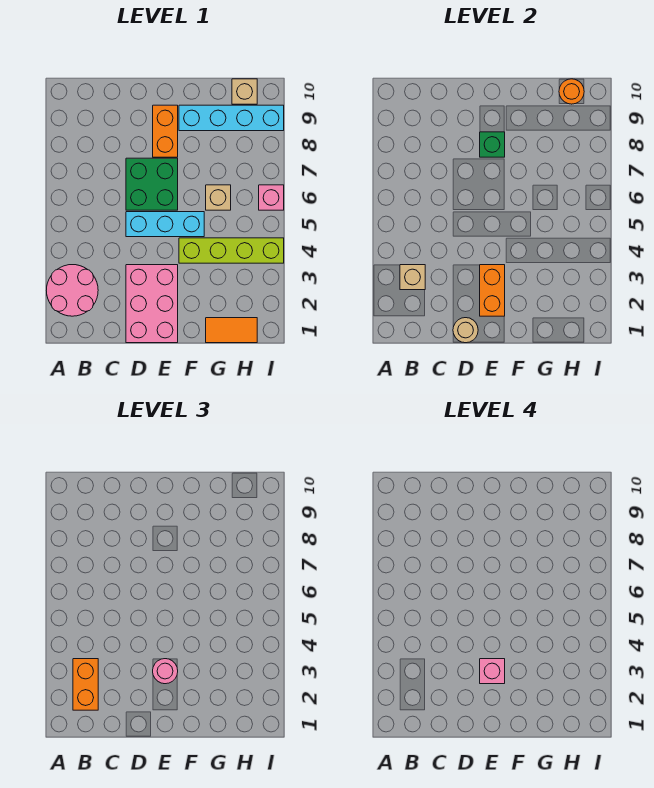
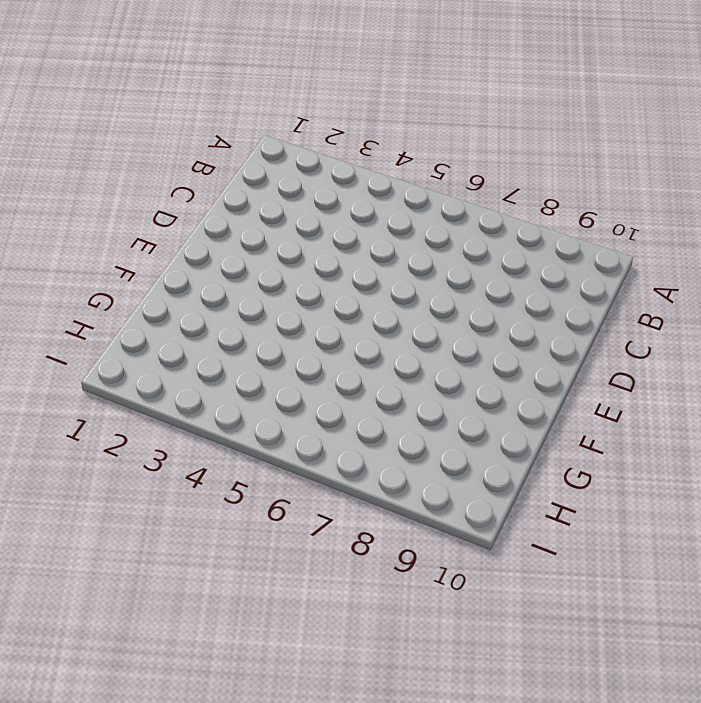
none -> pink 2x2 round brick [46,265,98,316]
none -> pink 2x3 brick [126,265,178,343]
none -> cyan 1x3 brick [126,212,204,237]

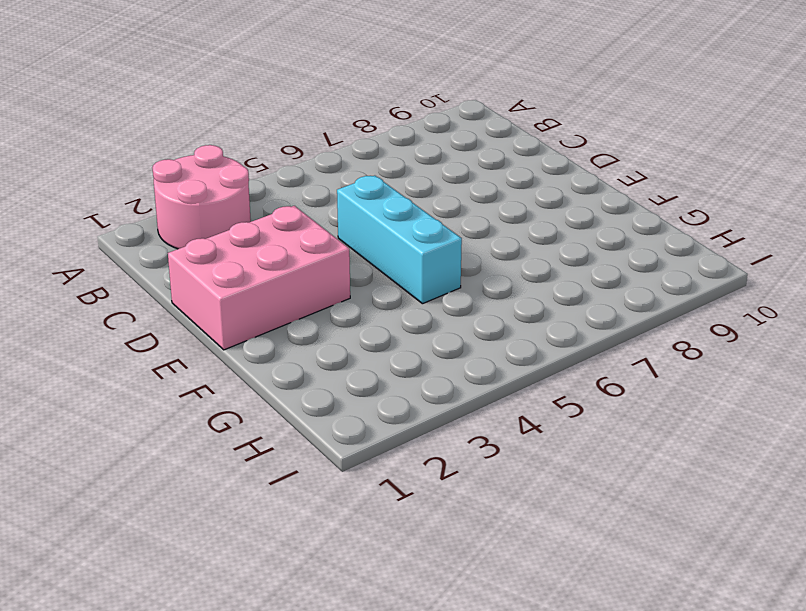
none -> green 2x2 brick [126,158,178,210]
none -> orange 1x2 brick [153,105,178,157]
none -> lime 1x4 brick [179,238,284,263]

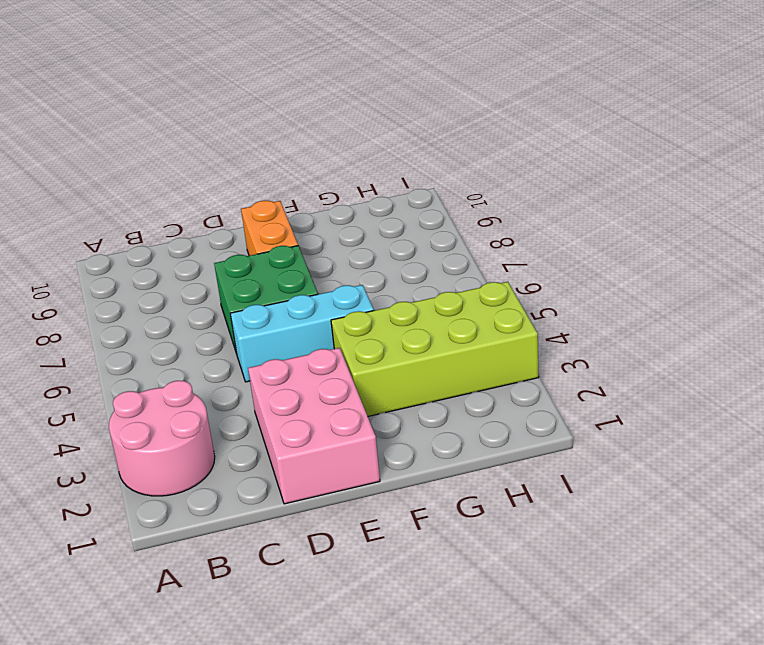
lime 2x4 brick [331,282,539,416] -> lime 1x4 brick [179,238,284,263]
none -> cyan 1x4 brick [179,105,284,131]
none -> orange 1x2 tile [206,318,257,343]
none -> tan 1x1 brick [206,185,231,210]

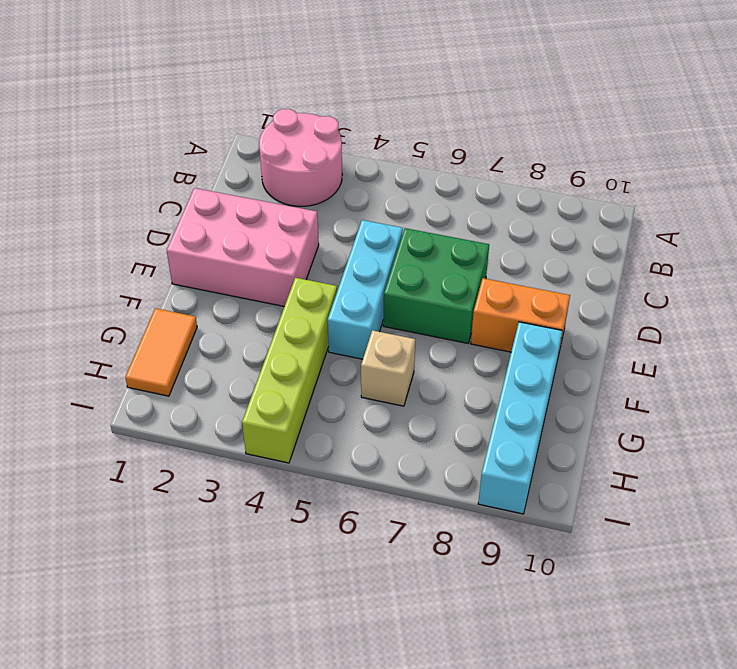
none -> tan 1x1 brick [232,79,257,104]
none -> pink 1x1 brick [259,185,284,210]
none -> tan 1x1 brick [400,265,425,290]

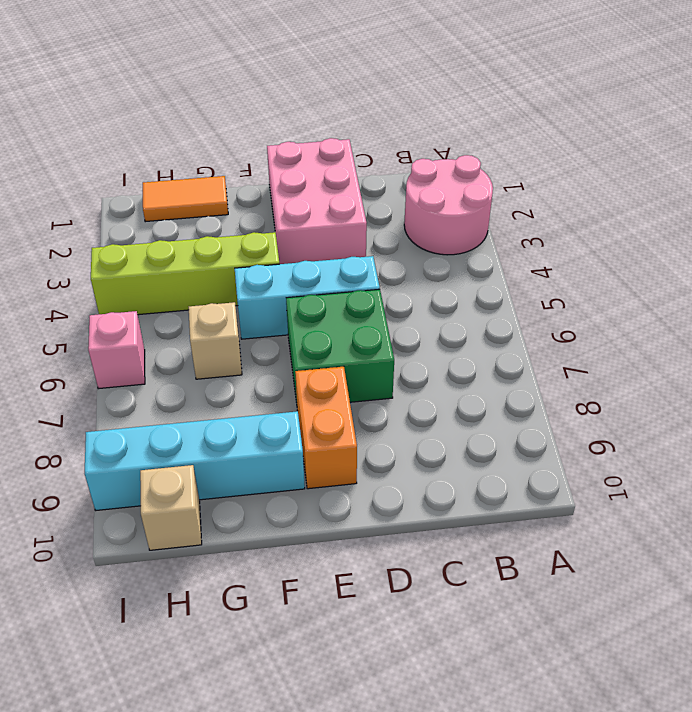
none -> tan 1x1 brick [400,265,425,290]
none -> tan 1x1 round brick [453,318,478,343]
none -> orange 1x2 brick [480,265,505,316]

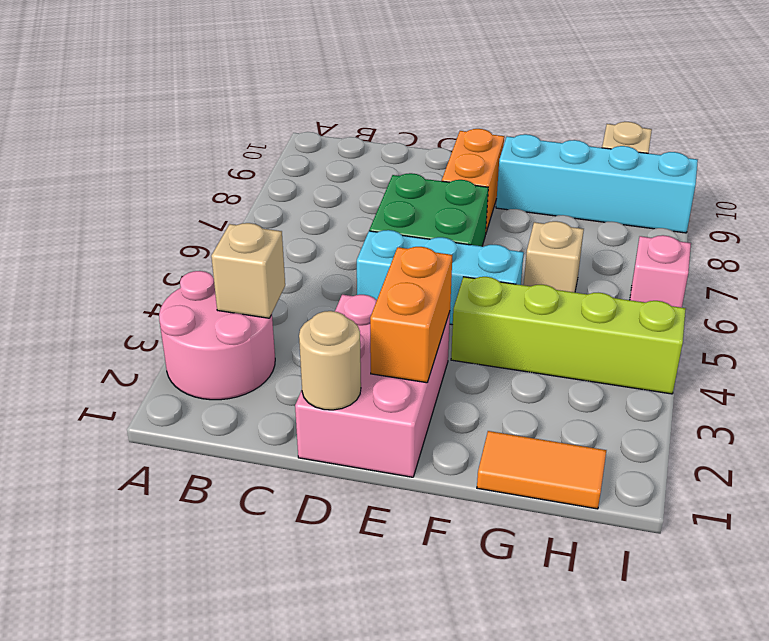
none -> green 1x1 brick [480,132,505,157]
none -> orange 1x1 round brick [559,79,584,104]
none -> orange 1x2 brick [73,659,98,710]

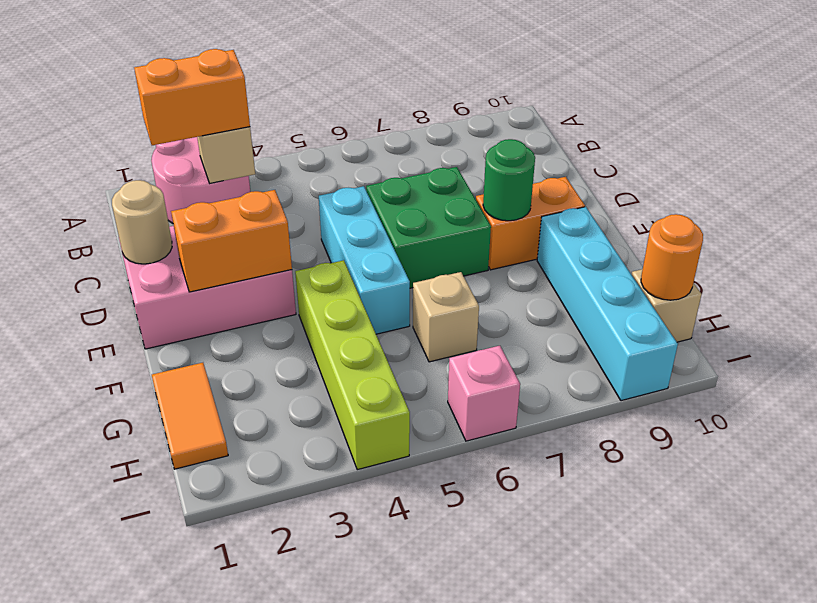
green 1x1 round brick [483,139,535,221] -> green 1x1 brick [480,132,505,157]
none -> pink 1x1 round brick [153,659,178,684]
none -> pink 1x1 brick [480,659,505,684]

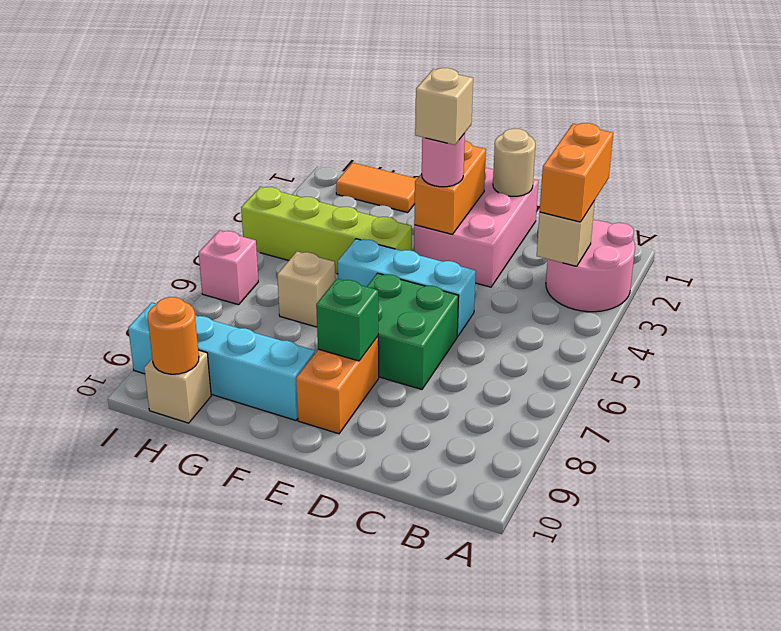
tan 1x1 brick [415,68,473,145] -> pink 1x1 brick [480,659,505,684]

